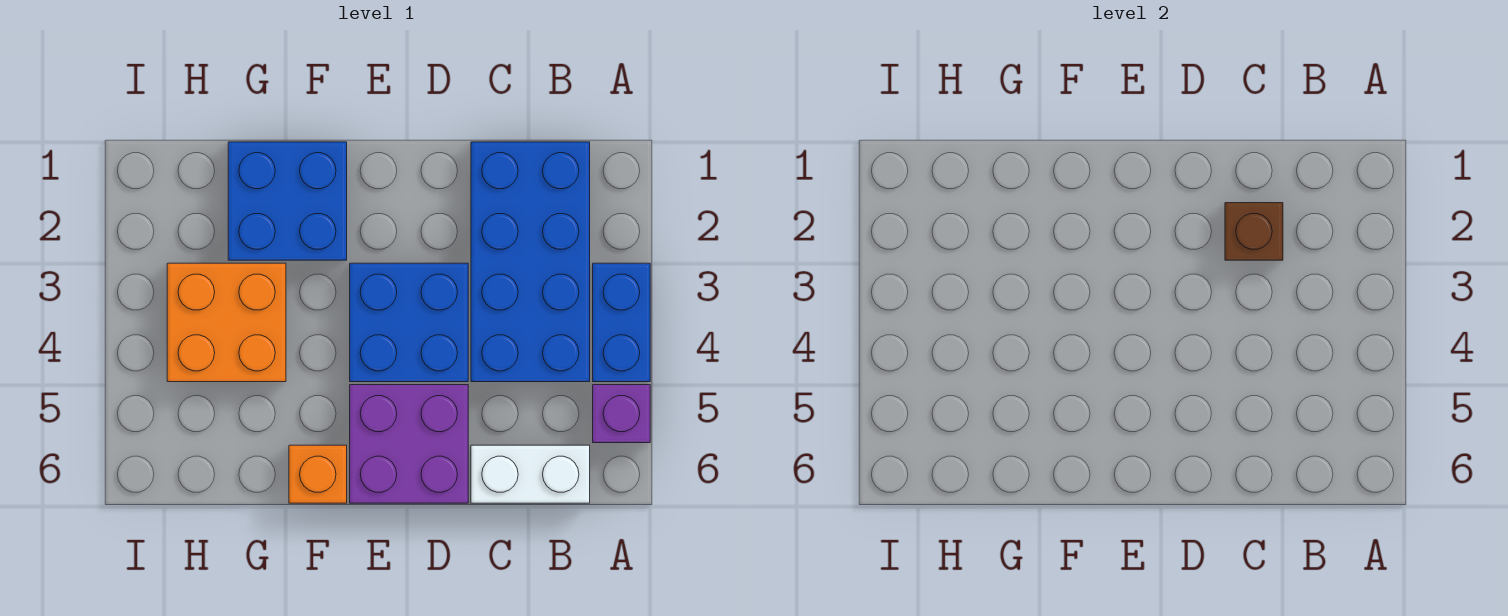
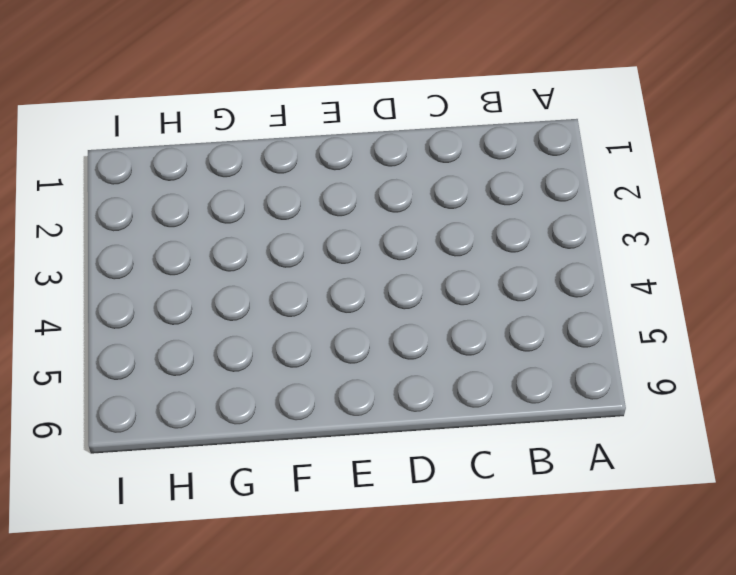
none -> blue 1x2 brick [593,263,650,382]
none -> purple 1x1 brick [593,385,650,443]

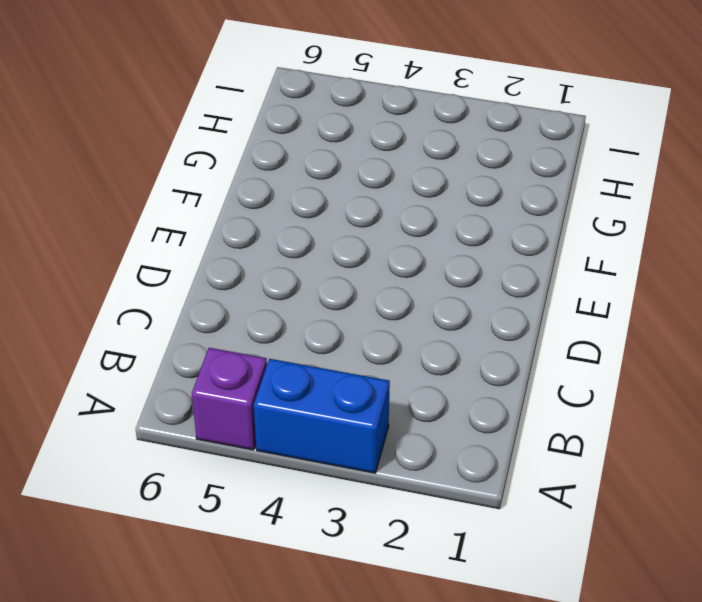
none -> blue 2x4 brick [471,142,590,382]
none -> white 1x2 brick [471,445,590,503]

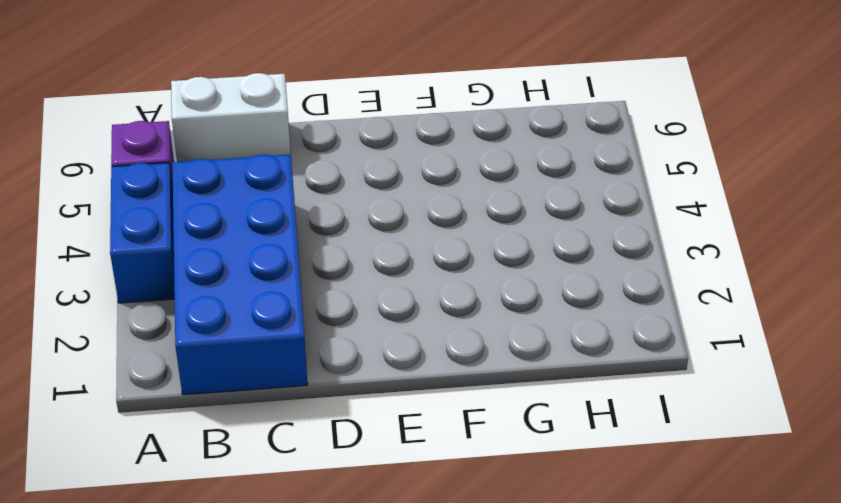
none -> blue 2x2 brick [350,263,468,382]
none -> purple 2x2 brick [350,385,468,503]

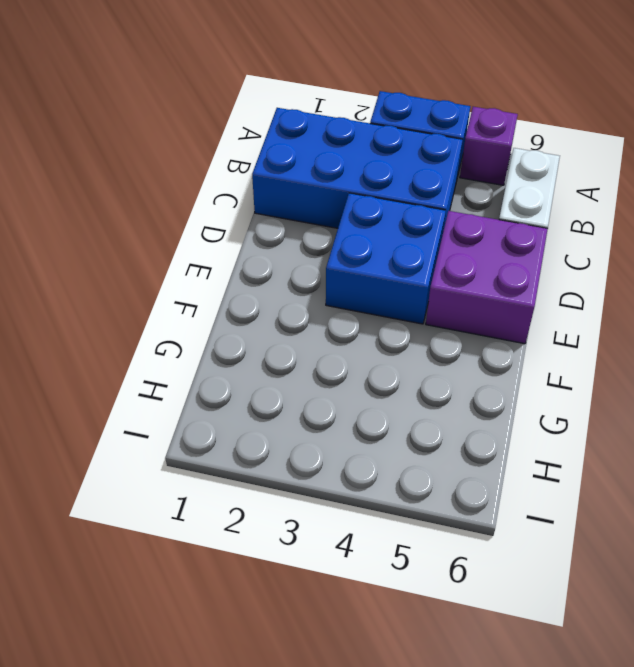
none -> blue 2x2 brick [228,142,347,260]
none -> orange 1x1 brick [289,445,347,503]

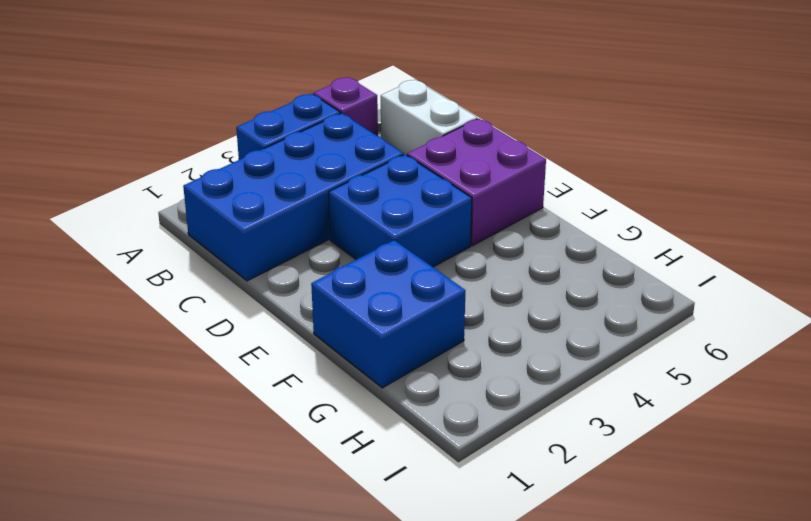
none -> orange 1x1 brick [289,445,347,503]
none -> orange 2x2 brick [167,263,286,382]

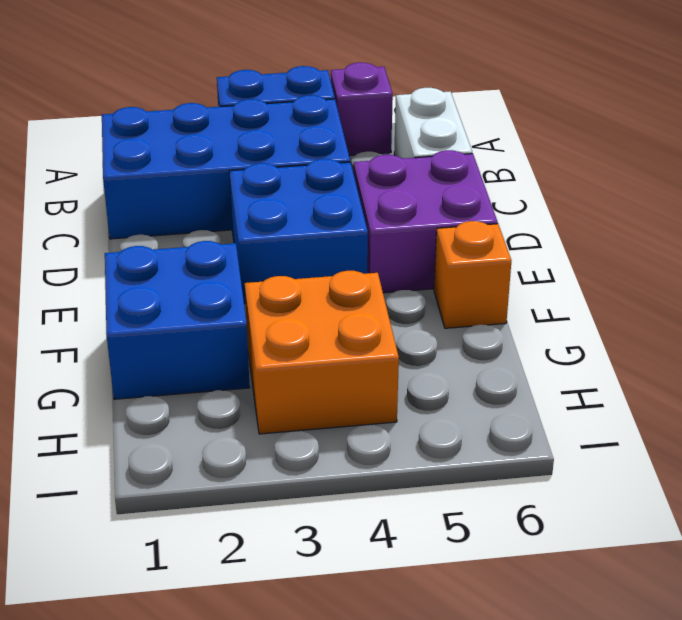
none -> brown 1x1 brick [1225,203,1283,260]

